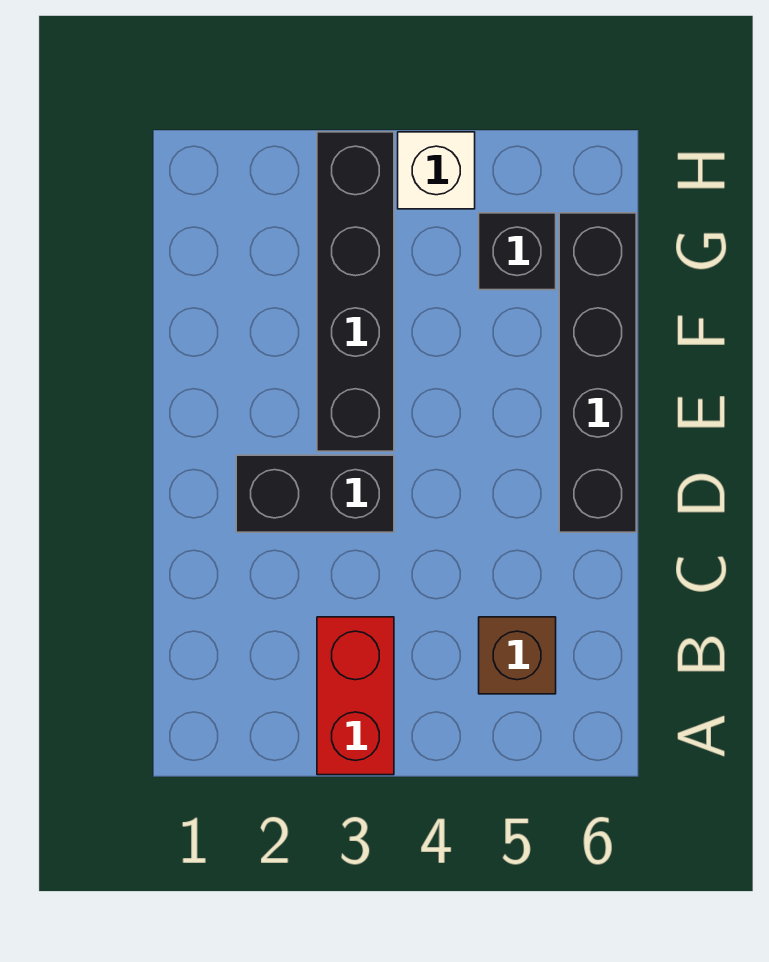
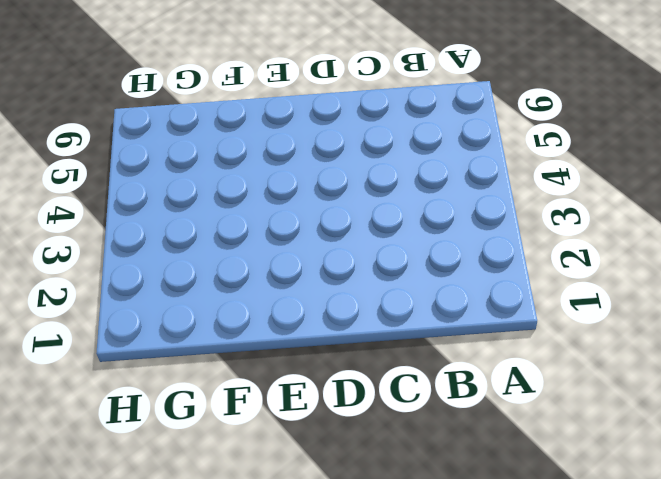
none -> red 1x2 brick [317,617,394,775]
none -> brown 1x1 brick [479,617,556,694]

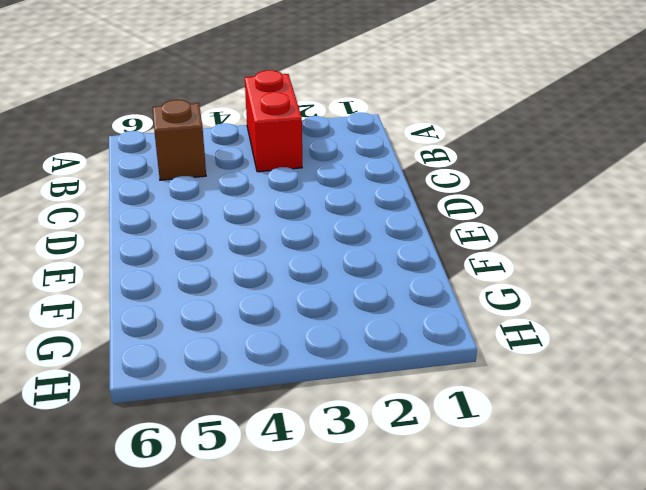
none -> black 1x2 brick [236,455,394,532]
none -> black 1x4 brick [559,213,636,532]

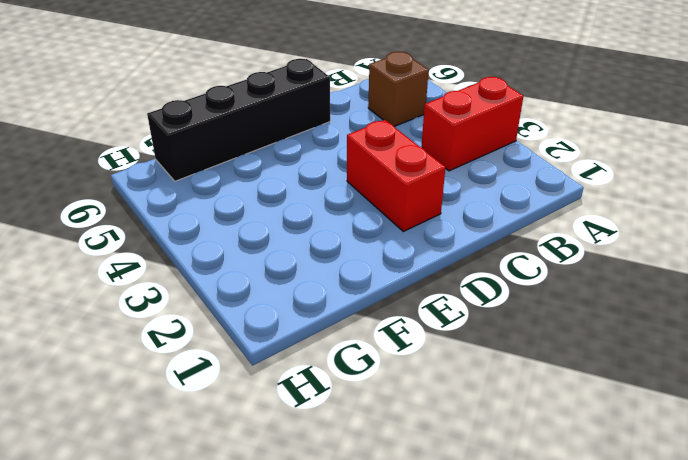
red 1x2 brick [347,120,445,231] -> black 1x2 brick [236,455,394,532]
none -> black 1x4 brick [317,132,394,451]
none -> black 1x1 brick [479,213,556,290]

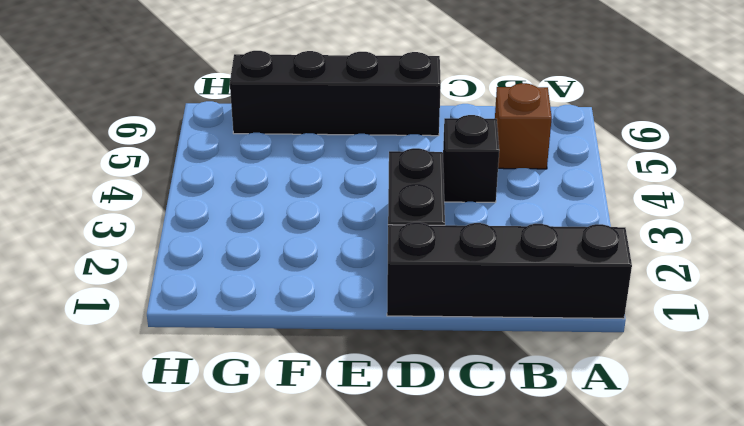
black 1x4 brick [387,222,632,319] -> black 1x4 brick moved to [317,132,394,451]
black 1x1 brick [443,115,499,202] -> black 1x1 brick moved to [479,213,556,290]
none -> red 1x2 brick [317,617,394,775]
none -> white 1x1 brick [398,132,475,209]

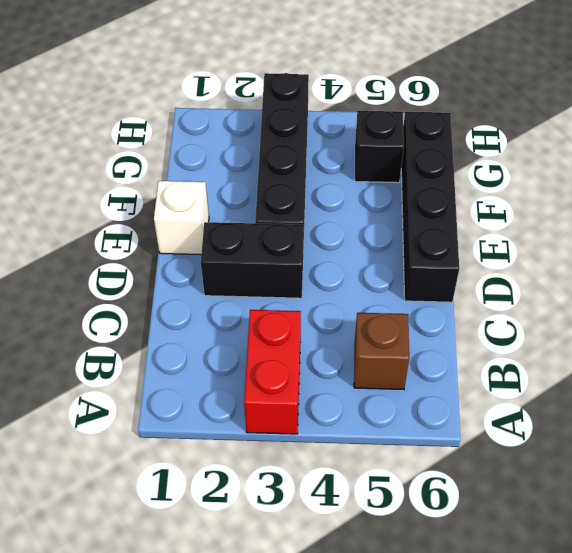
white 1x1 brick [154,181,209,255] -> white 1x1 brick moved to [398,132,475,209]

